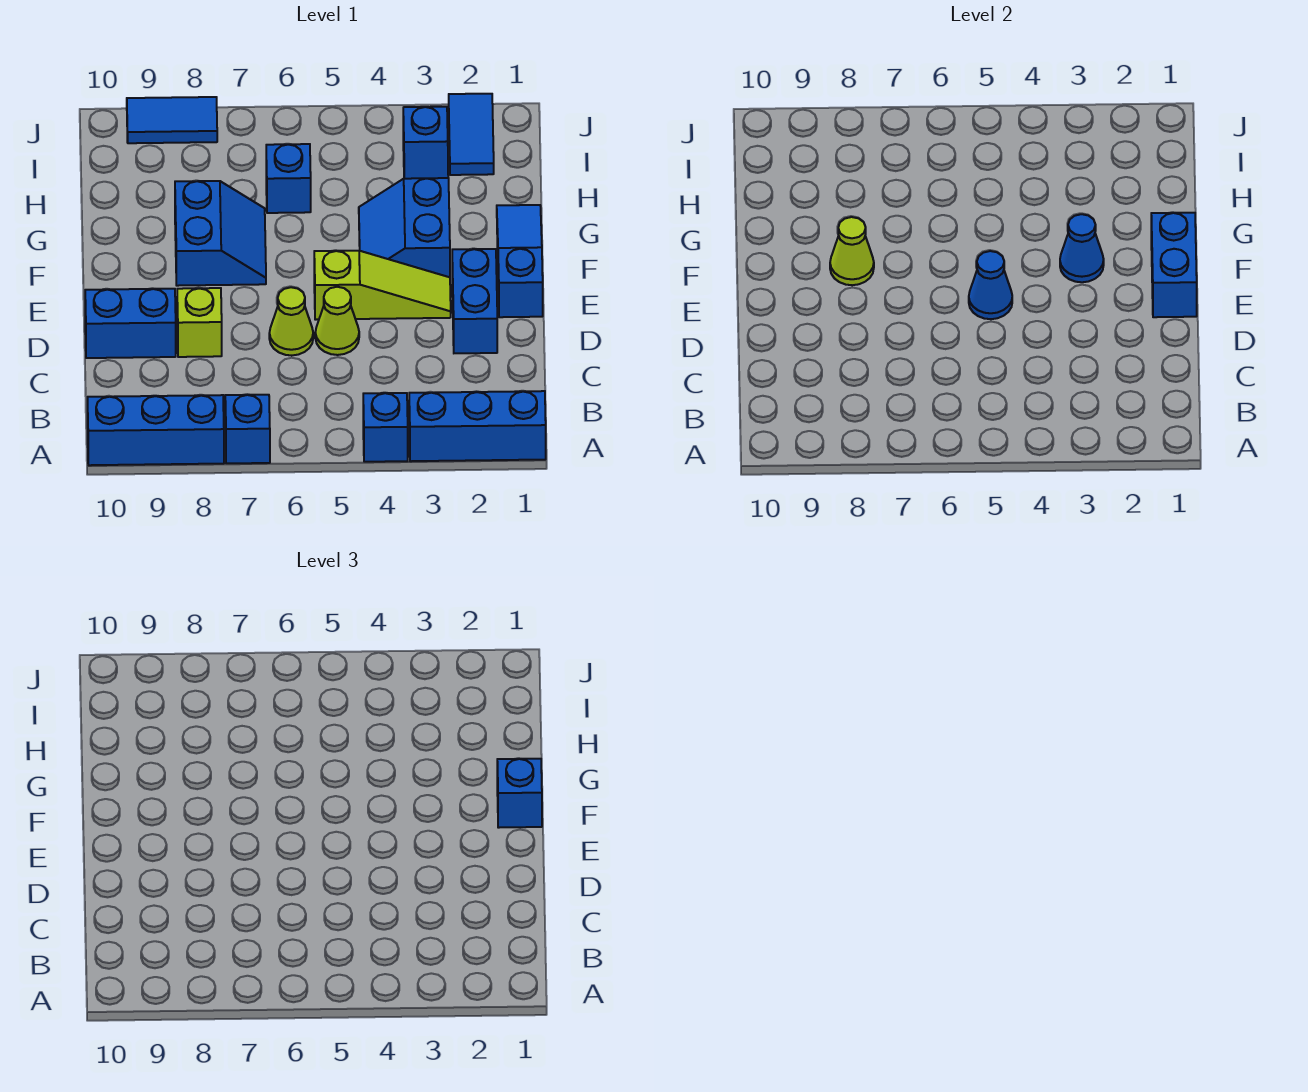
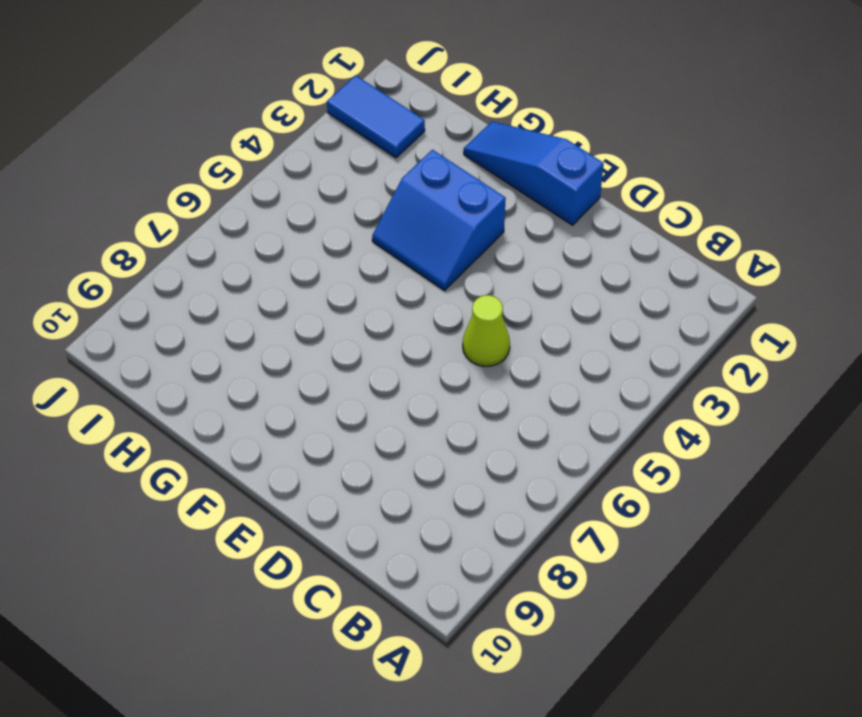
none -> blue 1x3 brick [409,391,546,461]
none -> blue 1x1 brick [363,393,408,462]
none -> blue 1x1 brick [225,395,270,463]

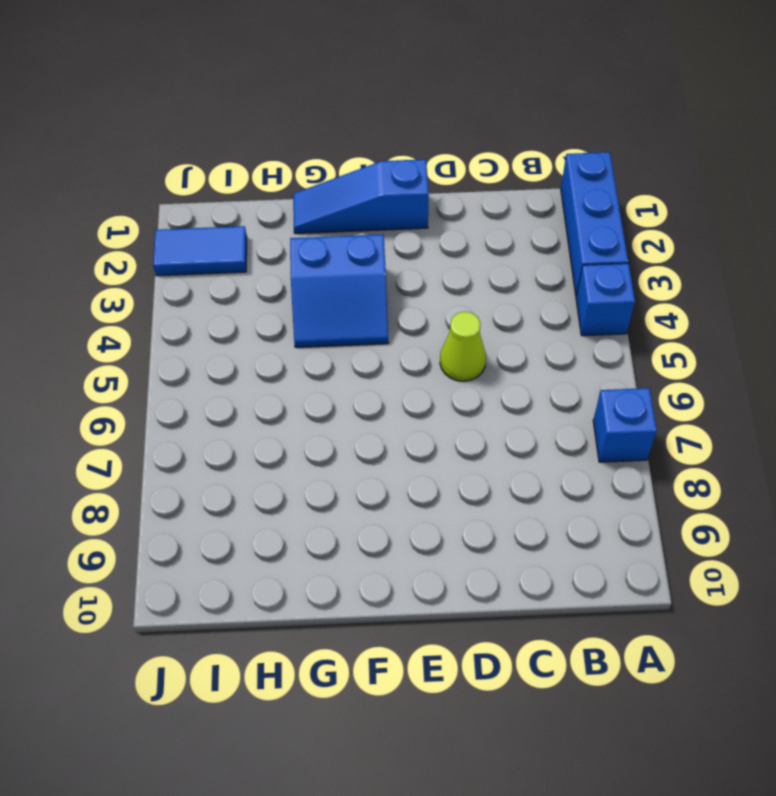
none -> blue 1x3 brick [88,395,224,465]
none -> blue 1x2 brick [452,249,497,353]
none -> lime 1x1 cone [269,287,313,356]

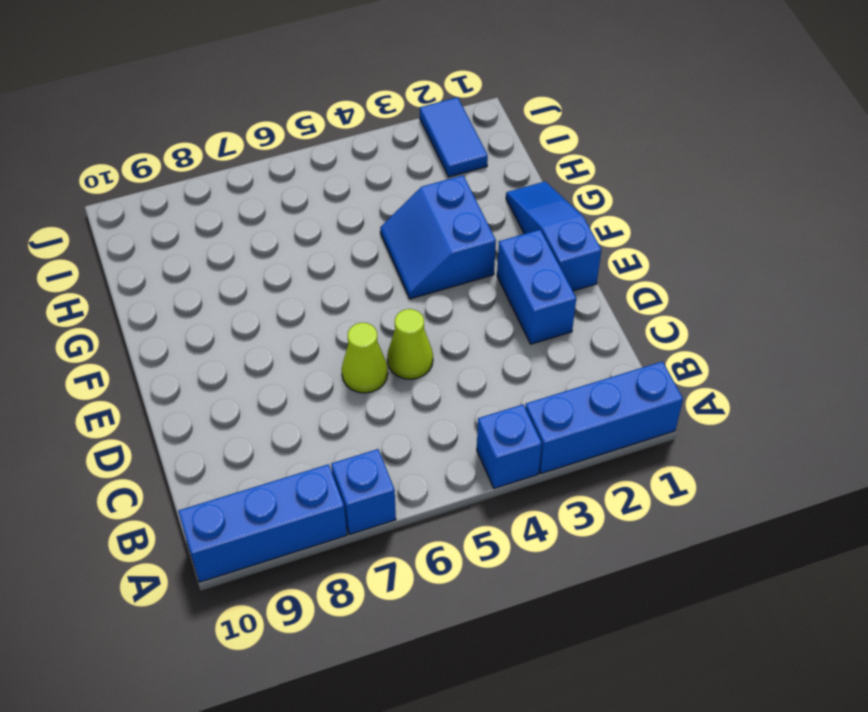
none -> lime 1x1 brick [177,288,222,357]
none -> blue 1x2 brick [85,289,176,358]
none -> lime 1x3 slope [314,251,451,320]

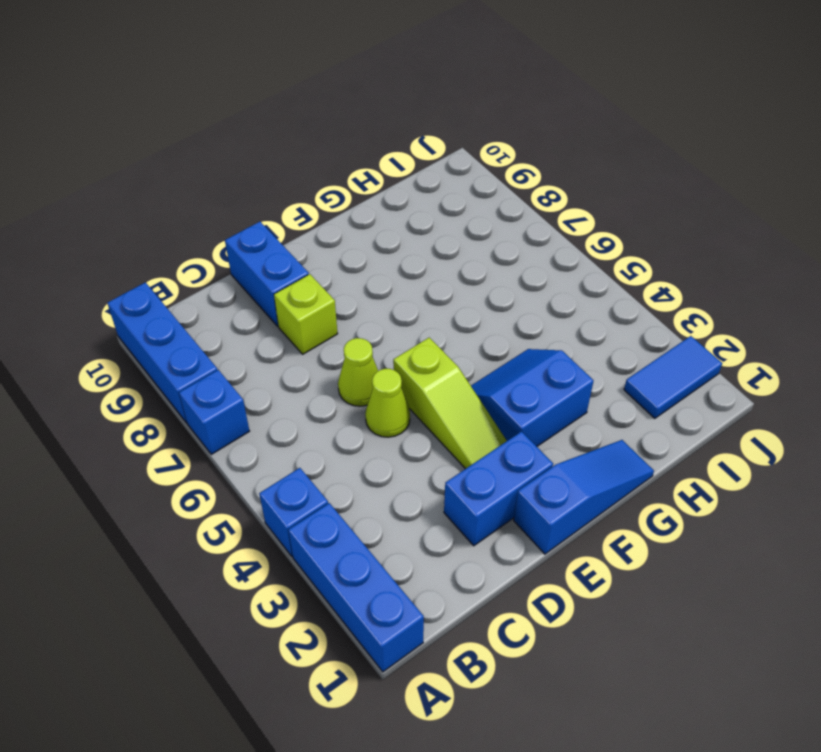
none -> blue 2x2 slope [175,181,266,286]
none -> blue 1x2 slope [403,107,448,179]
none -> blue 1x1 brick [266,144,311,213]

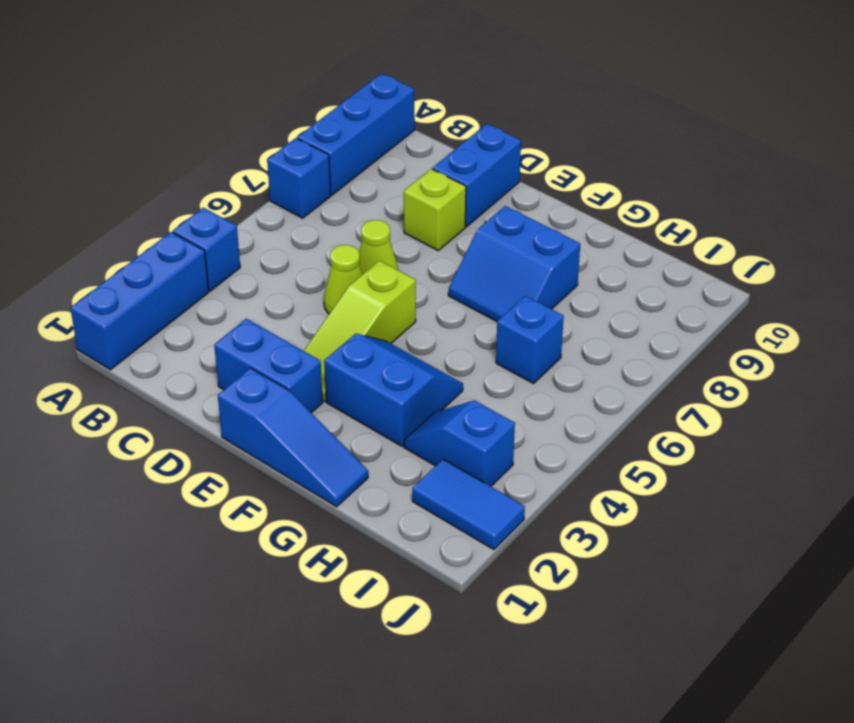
none -> blue 1x2 tile [127,97,217,143]
none -> blue 1x2 brick [1151,213,1197,317]
none -> blue 1x1 cone [969,251,1012,319]

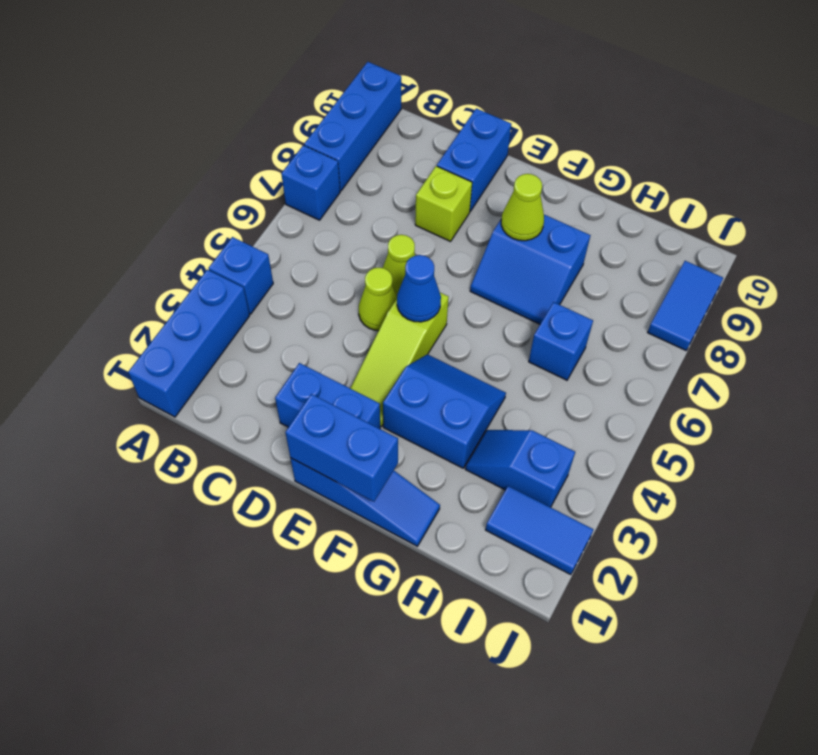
none -> blue 1x1 cone [1060,214,1104,282]
none -> blue 1x1 brick [497,759,542,828]

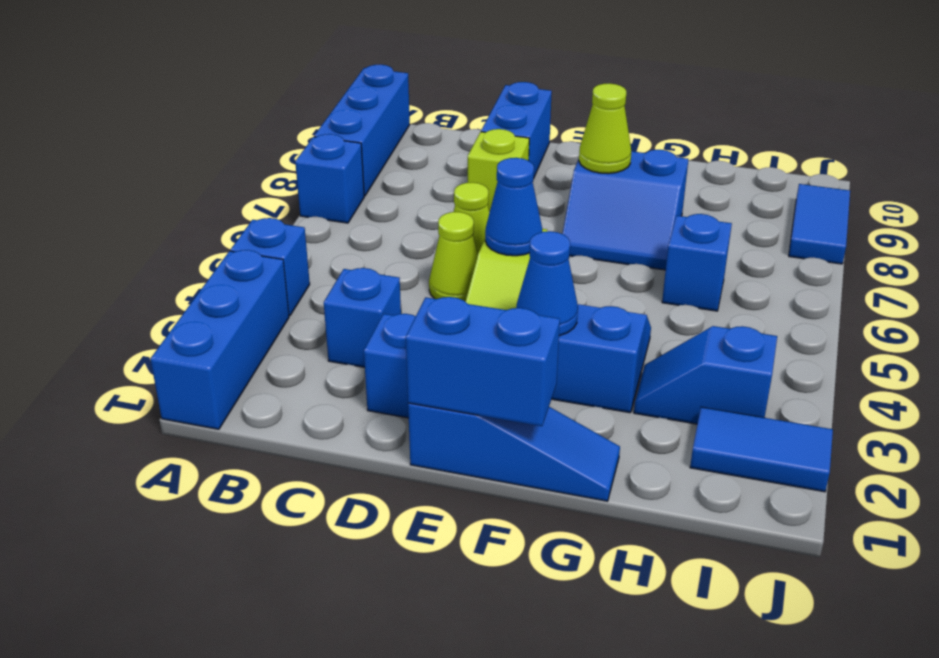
blue 1x1 brick [324,268,401,367] -> blue 1x1 brick moved to [497,759,542,828]

